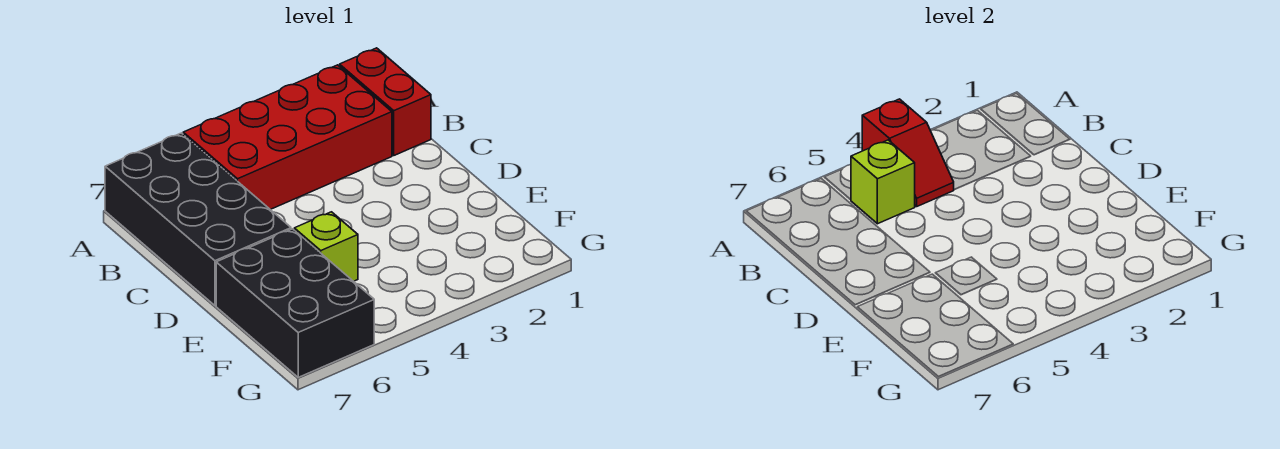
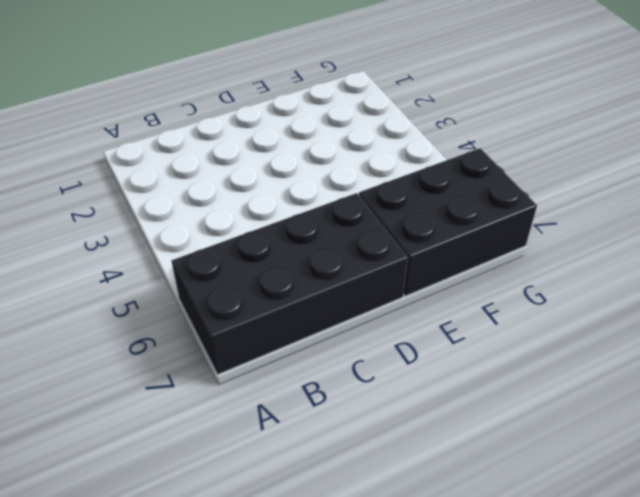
none -> red 1x2 brick [340,48,431,155]
none -> red 2x4 brick [183,65,392,210]

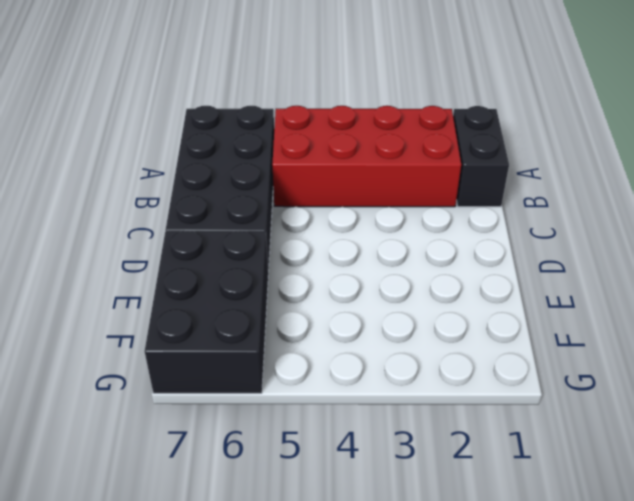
black 1x2 brick [453,106,509,207] -> red 1x2 brick [340,48,431,155]
none -> lime 1x1 brick [294,212,358,281]
none -> red 1x2 slope [862,99,954,207]

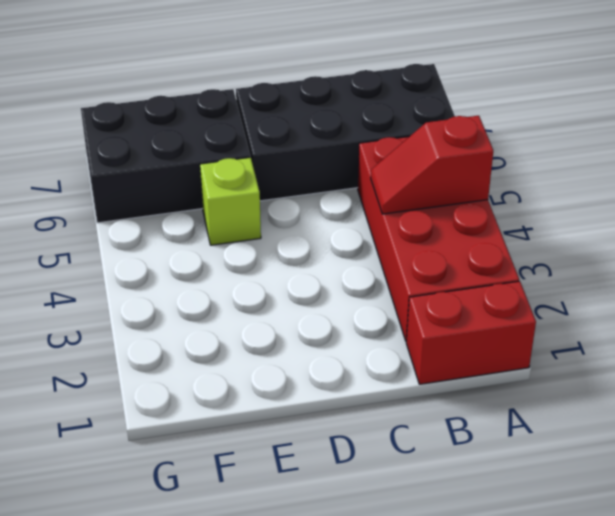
none -> lime 1x1 brick [851,140,915,224]

